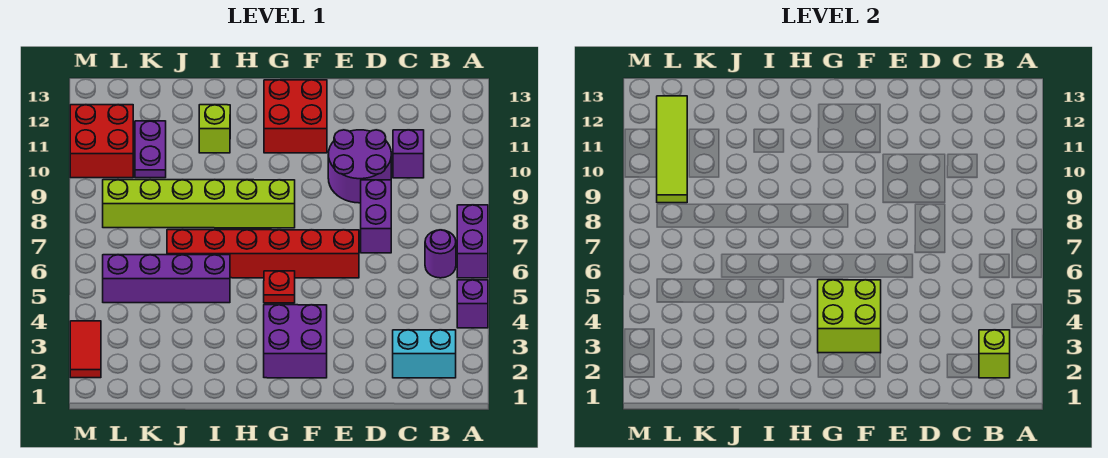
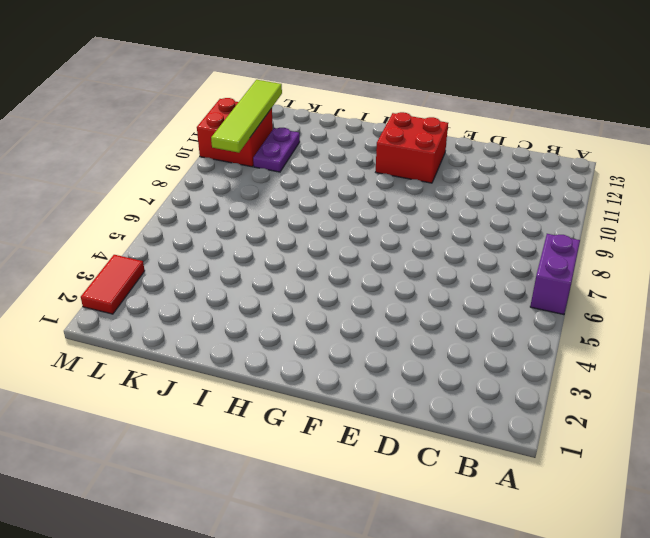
none -> purple 1x1 brick [457,280,488,328]
none -> cyan 1x2 brick [393,330,456,378]
none -> purple 1x1 round brick [425,230,456,278]

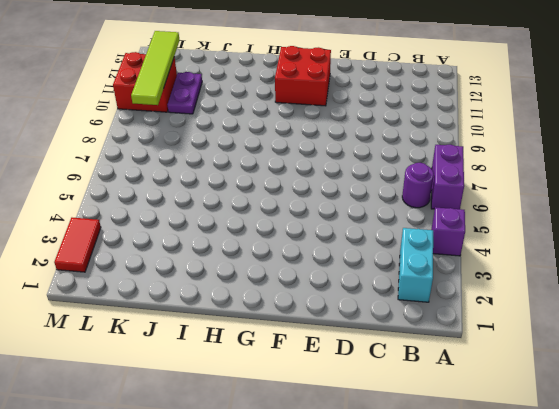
cyan 1x2 brick [398,228,433,302] -> cyan 1x2 brick turned to [393,330,456,378]
none -> purple 1x1 brick [393,130,424,178]
none -> purple 1x2 brick [361,180,391,253]
none -> purple 2x2 round brick [328,130,391,203]

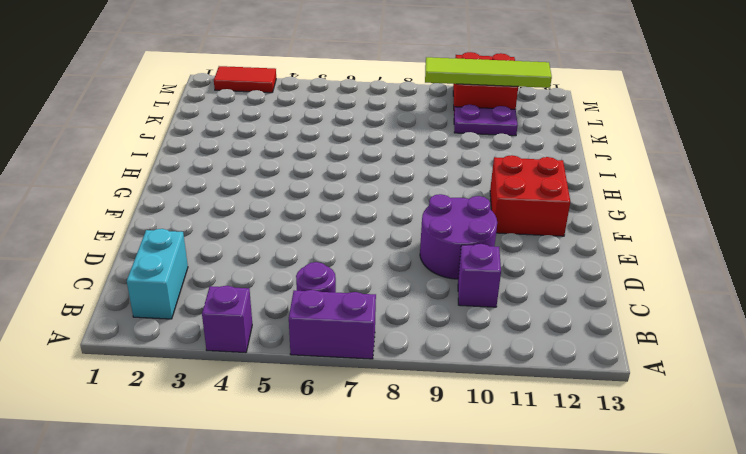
none -> purple 1x2 brick [361,180,391,253]
none -> red 1x6 brick [167,230,359,278]
none -> purple 2x2 brick [264,305,327,378]

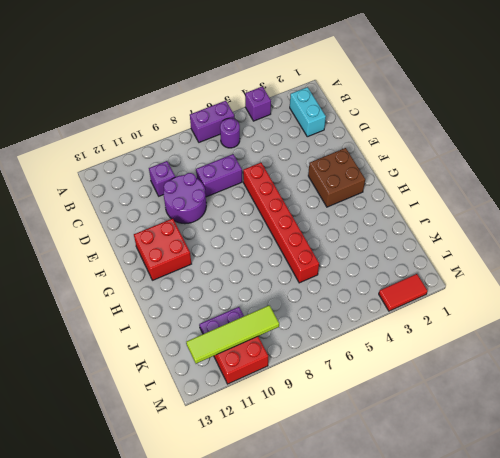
brown 2x2 brick [308,148,365,207] -> purple 2x2 brick [264,305,327,378]
none -> red 1x1 plate [264,271,295,303]
none -> lime 1x6 brick [103,180,295,228]
none -> purple 1x4 brick [103,255,230,303]

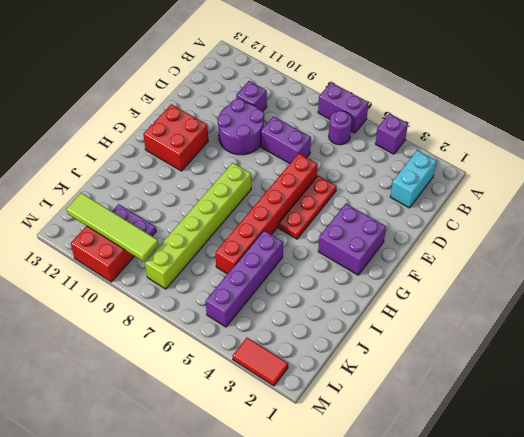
red 1x3 plate [278,176,337,239] -> red 1x1 plate [264,271,295,303]
none -> lime 1x1 brick [199,105,230,153]
none -> lime 1x1 brick [979,330,1010,378]
none -> lime 2x2 brick [818,279,881,353]

